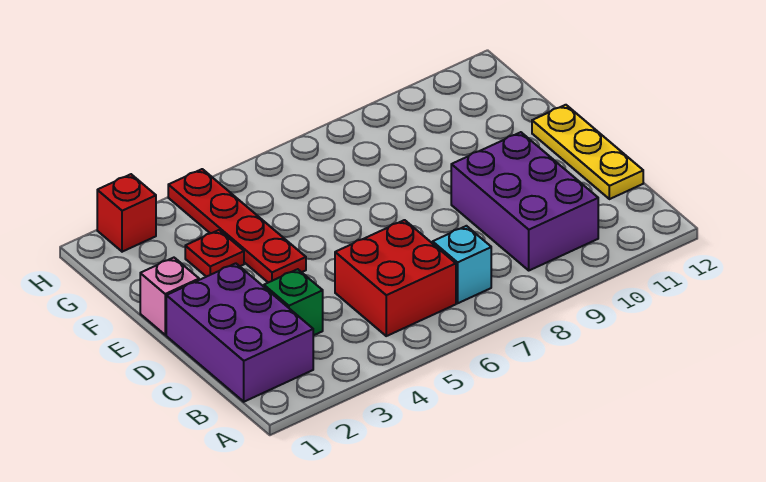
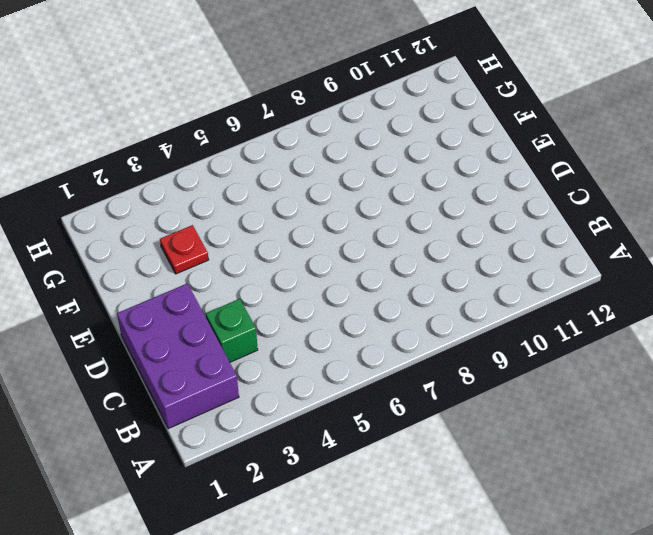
none -> red 2x2 brick [335,220,456,336]
none -> cyan 1x1 brick [433,226,491,303]

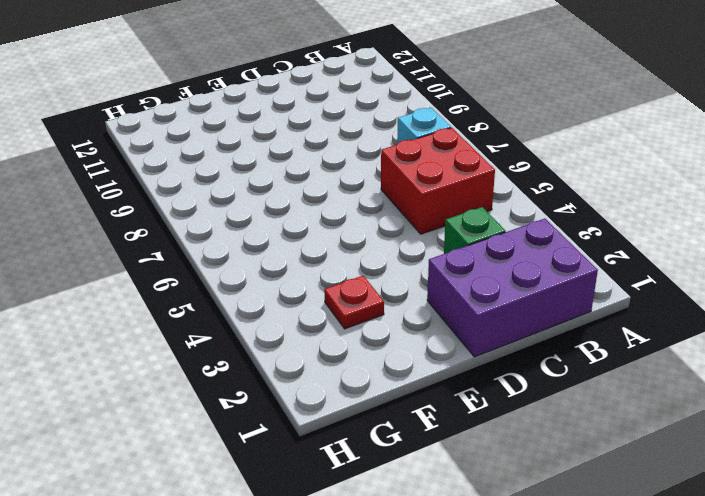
none -> purple 2x3 brick [451,132,598,270]
none -> yellow 1x3 plate [532,105,643,199]

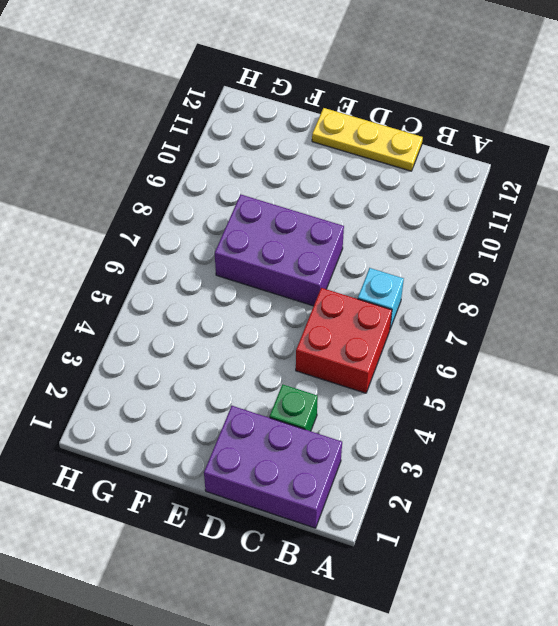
purple 2x3 brick [215,194,344,306] -> purple 2x3 brick moved to [451,132,598,270]
none -> pink 1x1 brick [140,258,199,335]
none -> red 1x4 plate [168,169,306,283]

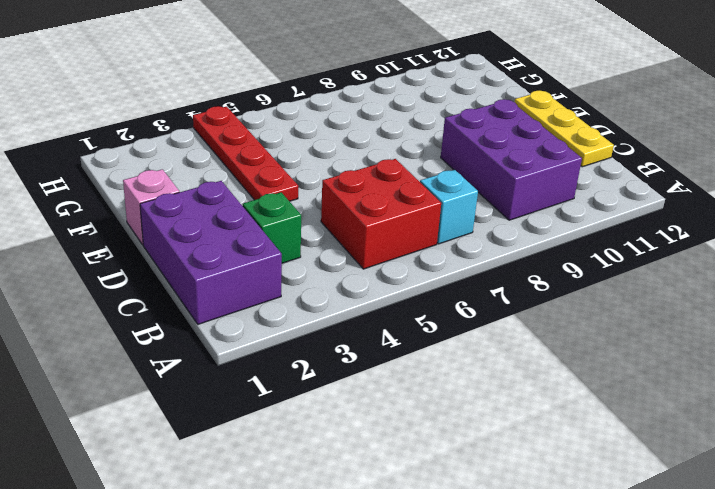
none -> red 1x1 plate [185,230,244,277]
none -> red 1x1 brick [97,174,156,252]

